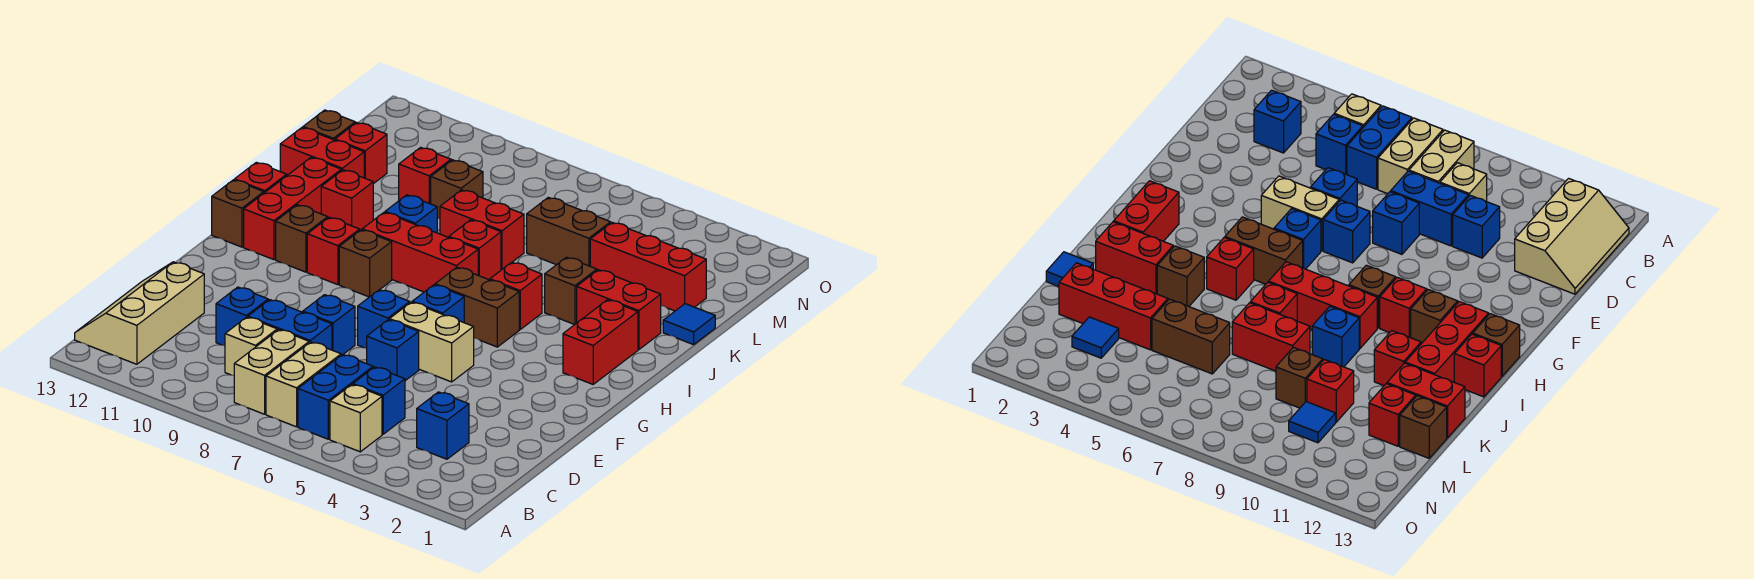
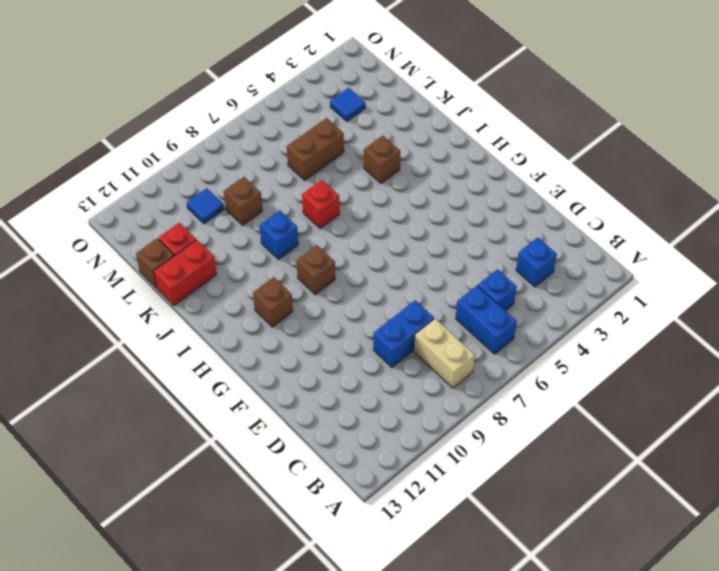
none -> tan 1x1 brick [330,385,382,452]
none -> tan 1x2 brick [266,342,341,427]
none -> tan 2x3 slope [75,262,204,364]
none -> tan 1x1 brick [225,317,277,376]

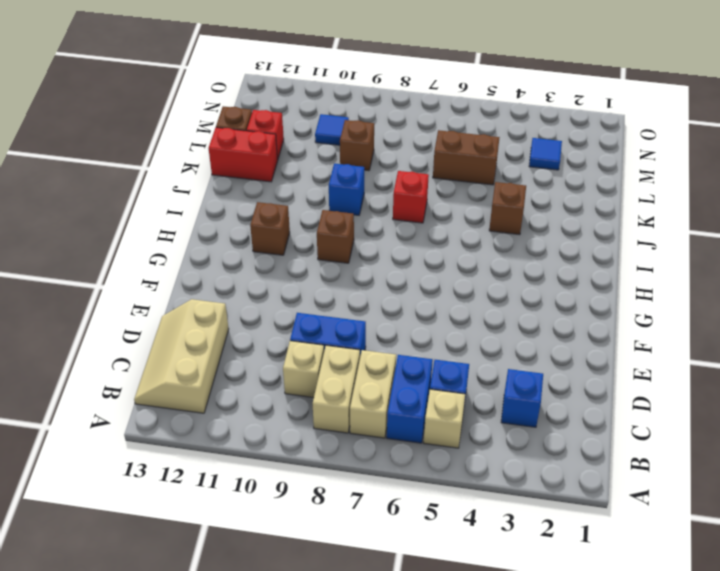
none -> blue 1x1 brick [216,287,268,346]
none -> blue 1x1 brick [367,320,419,381]
none -> blue 1x1 brick [303,295,355,355]
none -> tan 1x2 brick [389,302,474,382]

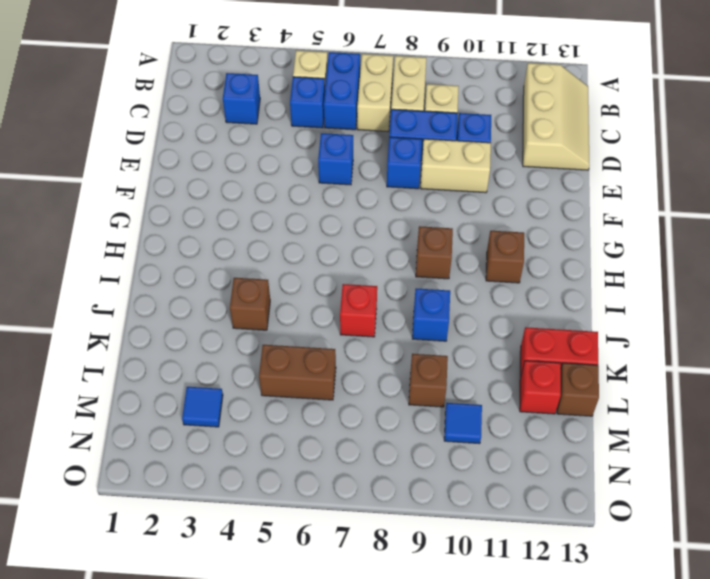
tan 1x2 brick [421,139,491,193] -> tan 1x2 brick moved to [389,302,474,382]
none -> blue 1x1 brick [358,290,410,348]
none -> blue 1x1 brick [412,285,464,323]
none -> red 1x2 brick [563,300,638,384]
none -> brown 1x2 brick [435,267,519,347]

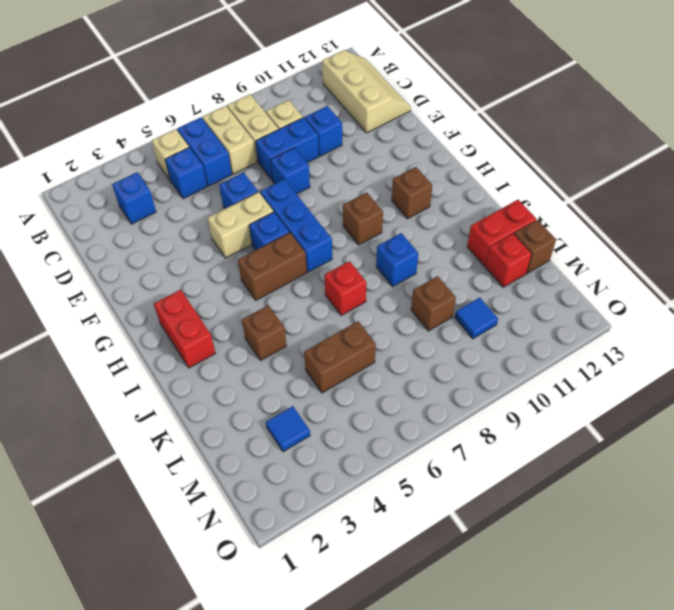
blue 1x3 brick [260,179,332,272] -> blue 1x1 brick [358,290,410,348]
none -> red 1x1 brick [307,217,360,285]
none -> red 1x3 brick [244,157,341,260]
none -> brown 1x1 brick [212,180,264,247]
none -> red 1x1 brick [490,262,542,329]

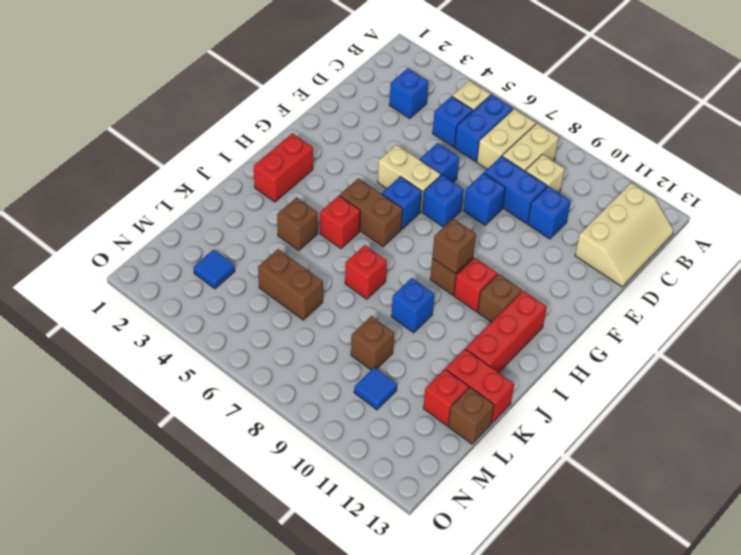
brown 1x1 brick [432,219,476,274] -> brown 1x1 brick moved to [212,180,264,247]
none -> red 1x3 brick [362,212,478,292]
none -> red 1x1 brick [235,162,287,193]
none -> red 1x2 brick [577,270,661,350]
none -> red 1x1 brick [321,170,373,230]

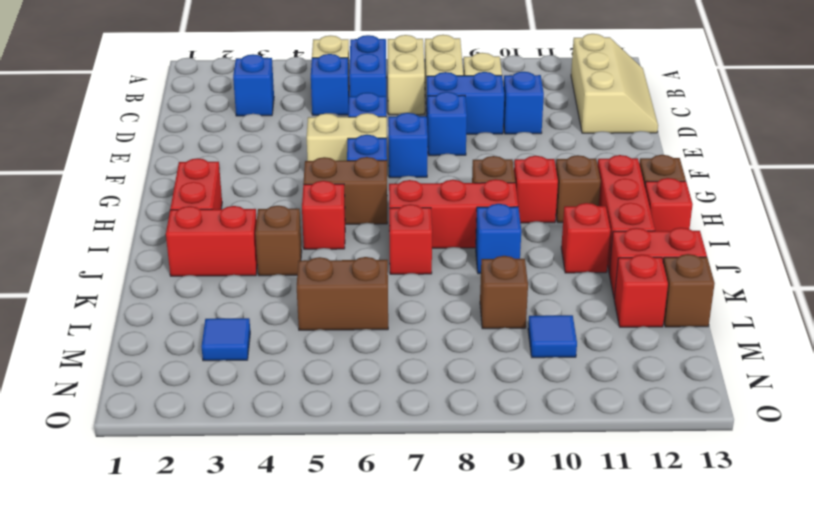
none -> blue 1x1 tile [663,304,715,345]
none -> red 1x2 brick [440,190,524,270]
none -> red 1x3 brick [590,222,706,311]
none -> red 1x1 brick [399,147,451,204]

